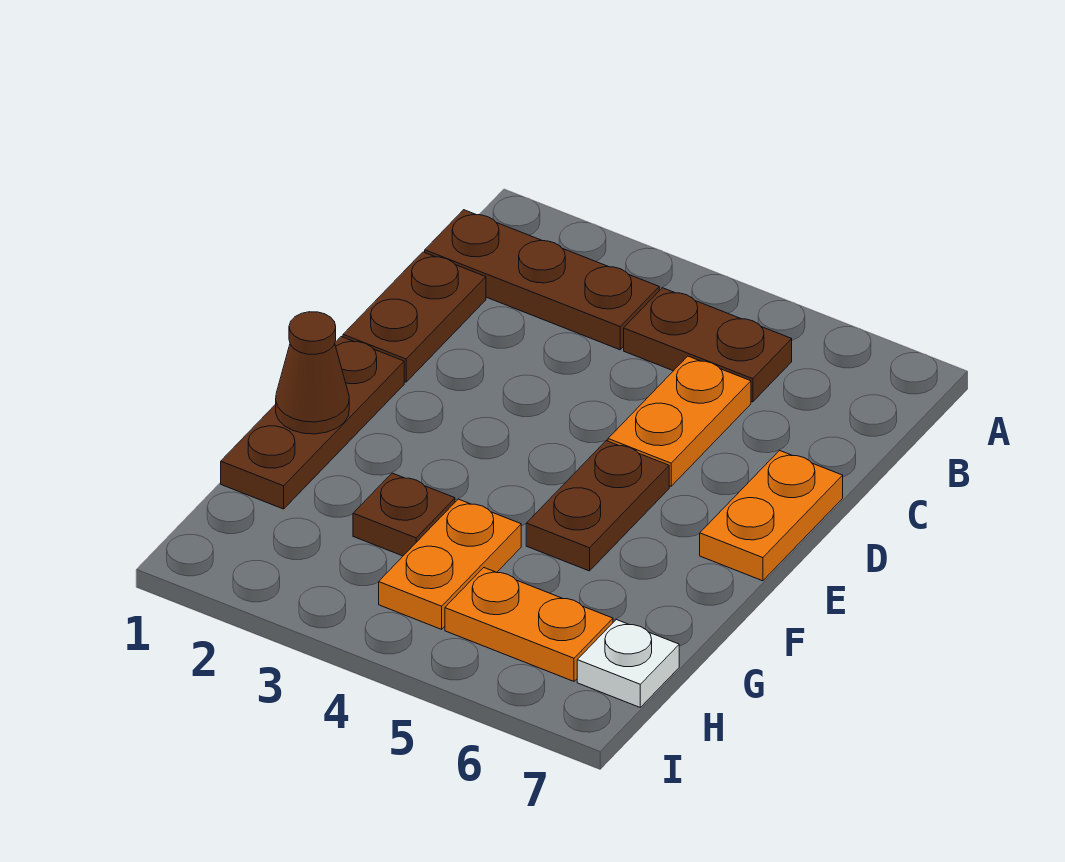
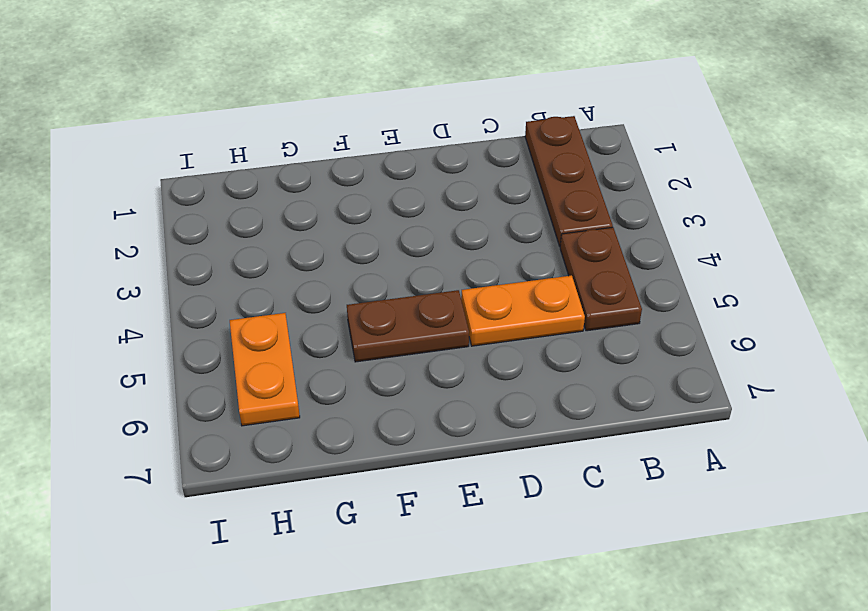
none -> brown 1x2 plate [343,252,486,382]
none -> orange 1x2 plate [700,451,843,581]
none -> brown 1x3 plate [221,337,404,509]

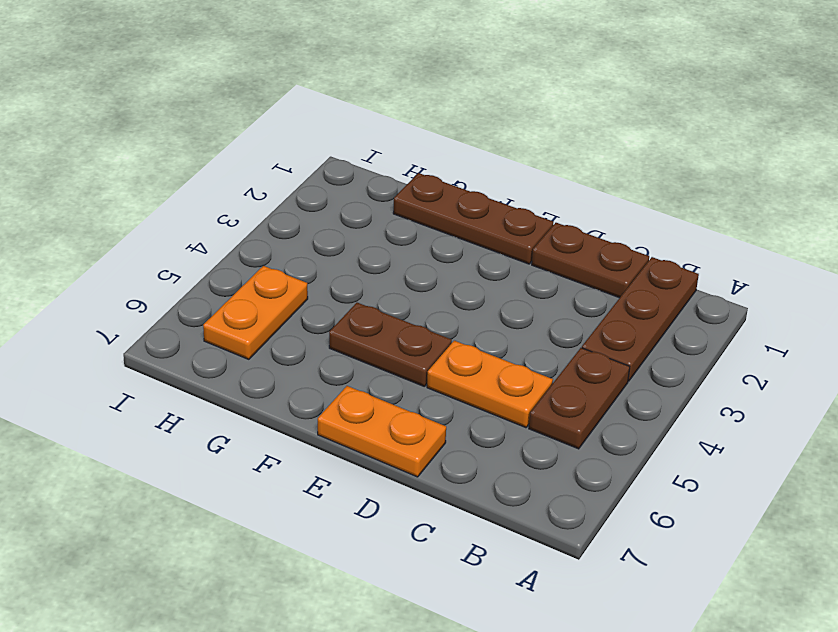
none -> brown 1x1 plate [353,473,455,556]
none -> orange 1x2 plate [379,499,521,629]
none -> white 1x1 plate [577,620,679,707]

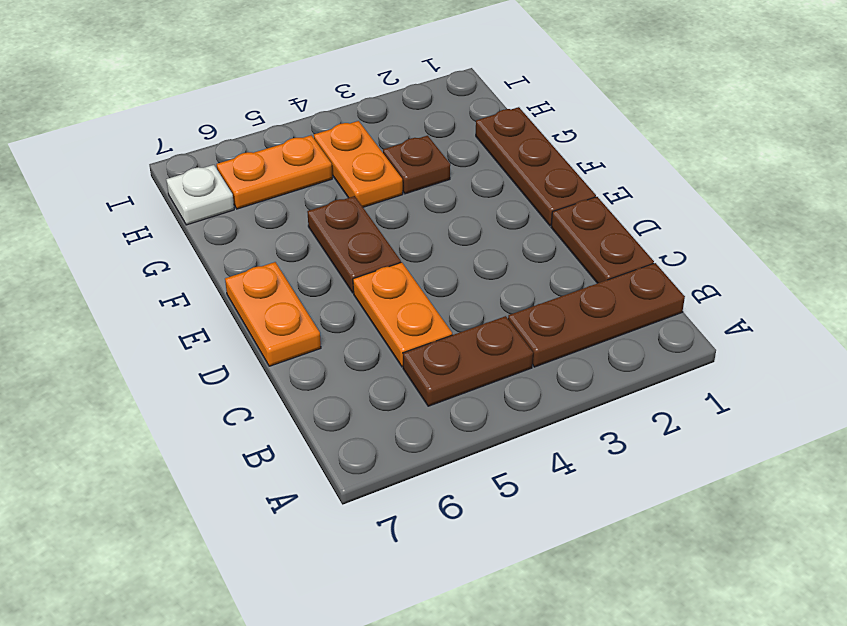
none -> brown 1x1 cone [276,312,349,434]

